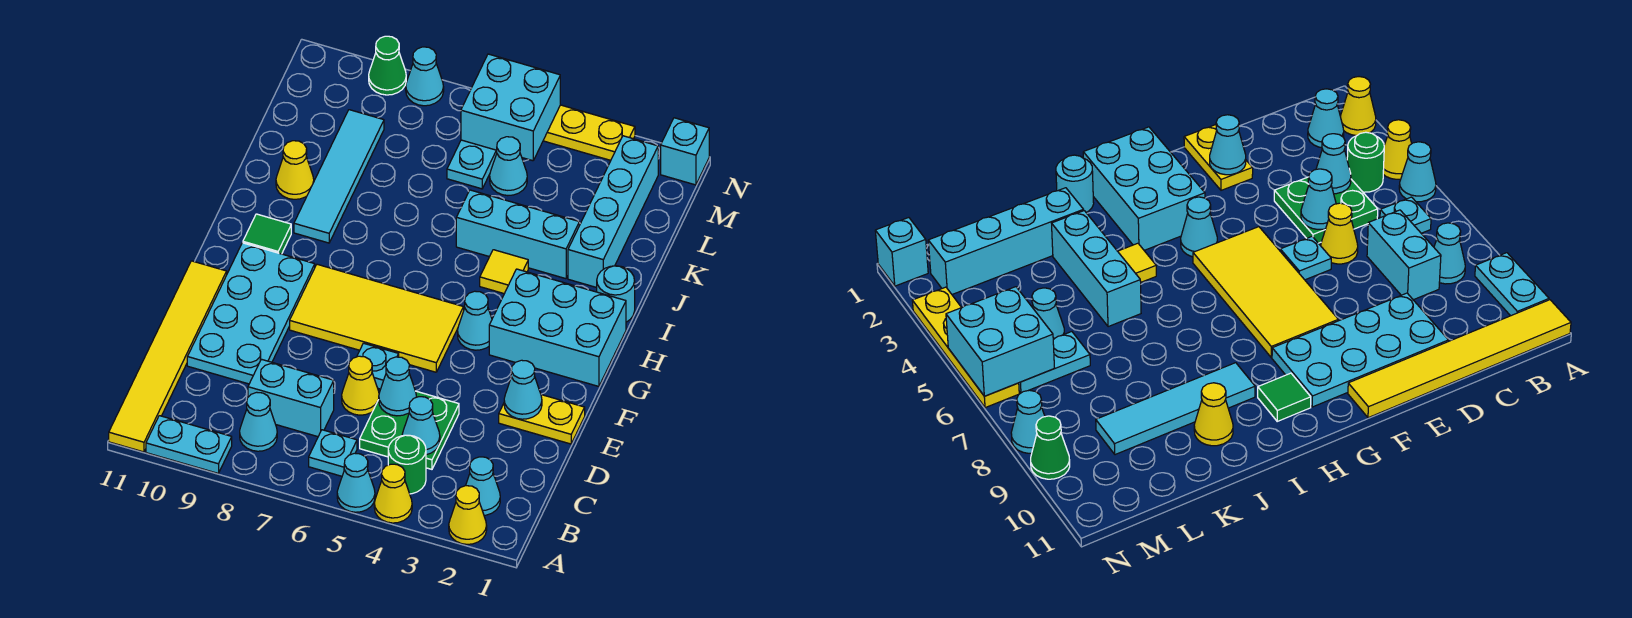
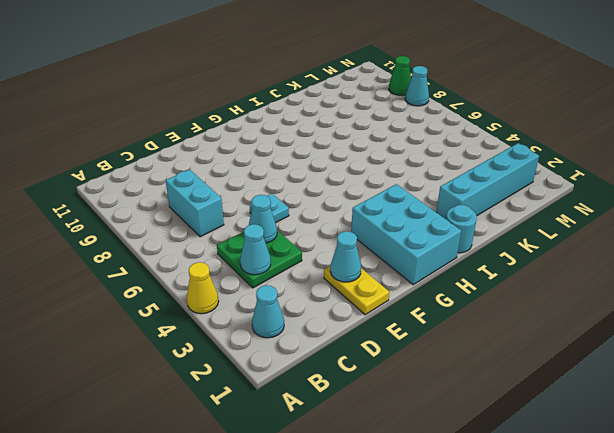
none -> yellow 1x1 cone [449,486,487,544]
none -> cyan 1x1 cone [337,453,375,512]
none -> cyan 1x2 plate [146,416,232,473]
none -> yellow 1x6 tile [109,261,227,452]

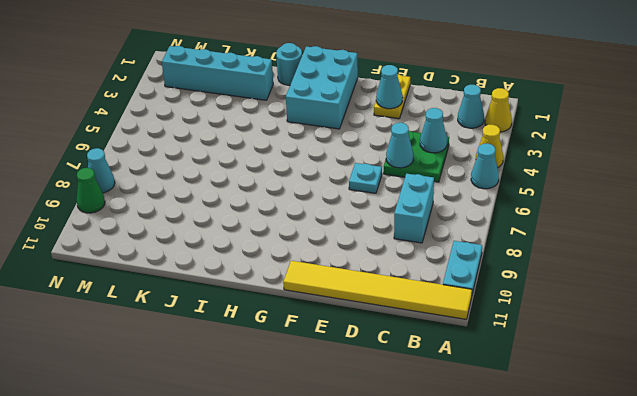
none -> green 1x1 round brick [388,435,426,494]
none -> cyan 1x1 plate [309,430,357,476]
none -> cyan 1x1 cone [240,392,277,451]
none -> yellow 1x1 cone [342,356,379,415]

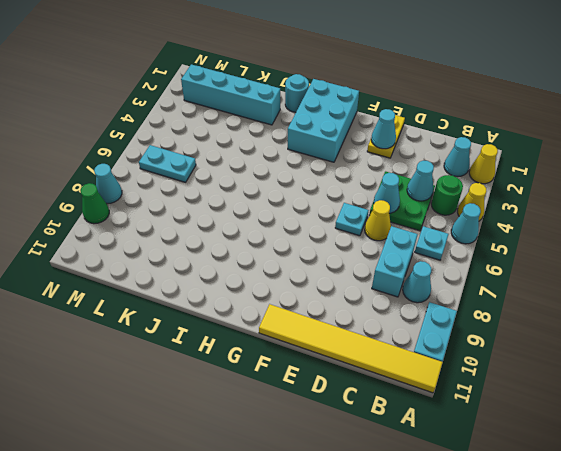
none -> cyan 2x4 plate [187,243,315,384]
none -> yellow 2x4 tile [290,264,464,372]
none -> cyan 1x1 cone [458,291,492,350]
none -> green 1x1 tile [243,214,291,254]

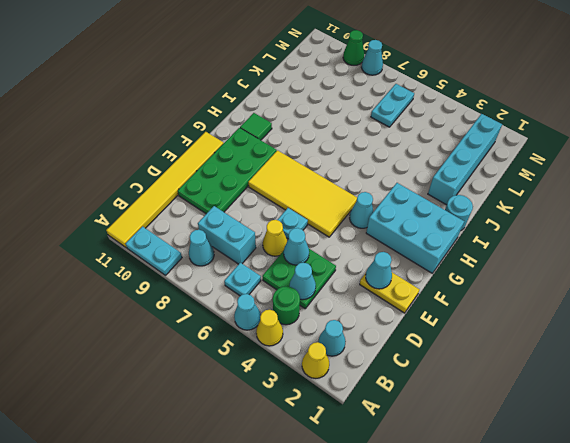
green 2x4 plate [178,128,277,214] -> cyan 2x4 plate [187,243,315,384]
none -> yellow 1x1 tile [480,250,528,294]
none -> cyan 1x4 tile [294,110,384,243]
none -> cyan 1x3 brick [456,190,579,279]
none -> yellow 1x1 cone [276,141,314,199]

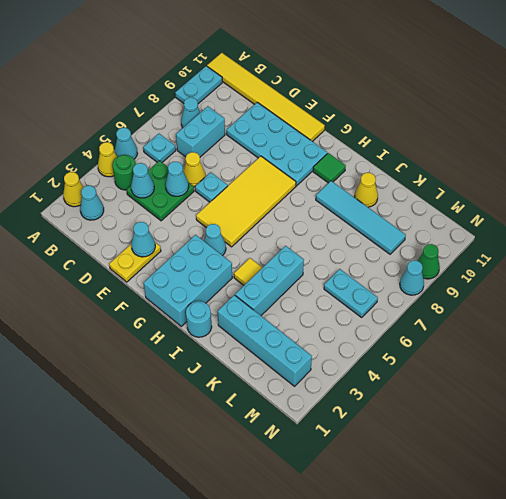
none -> cyan 1x1 cone [490,137,527,196]
none -> cyan 1x1 brick [661,118,709,185]
none -> yellow 1x4 plate [543,105,635,160]
none -> cyan 2x2 brick [461,54,560,161]

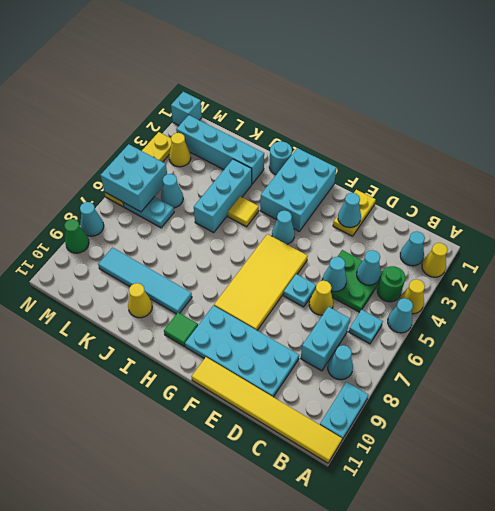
yellow 1x1 cone [169,133,191,167] -> none

